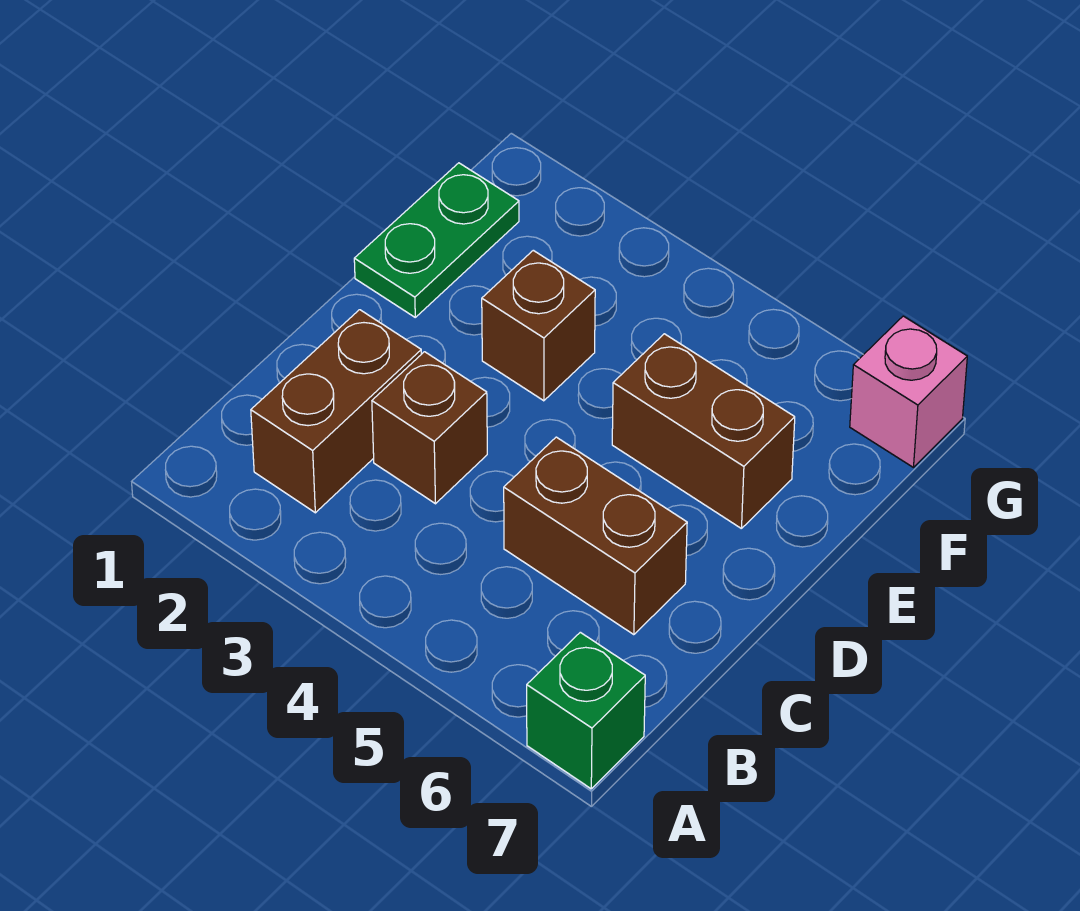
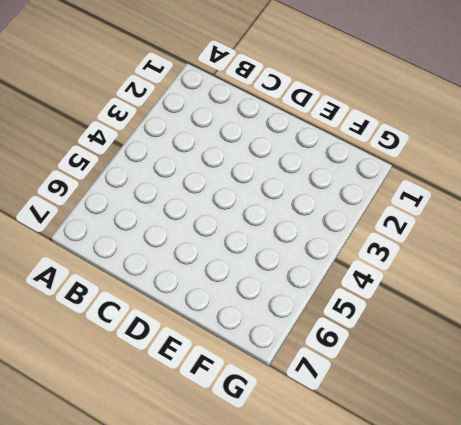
none -> green 1x1 brick [527,632,645,789]
none -> brown 1x2 brick [251,310,421,513]

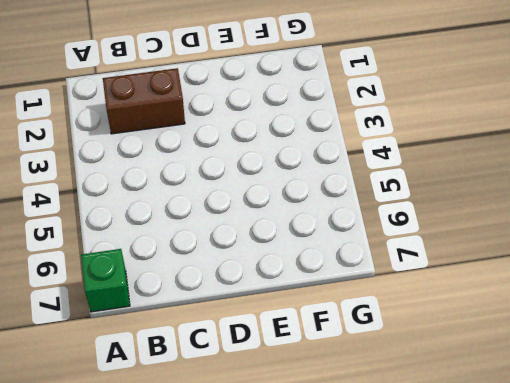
none -> brown 1x1 brick [372,352,487,504]
none -> brown 1x2 brick [504,437,687,635]

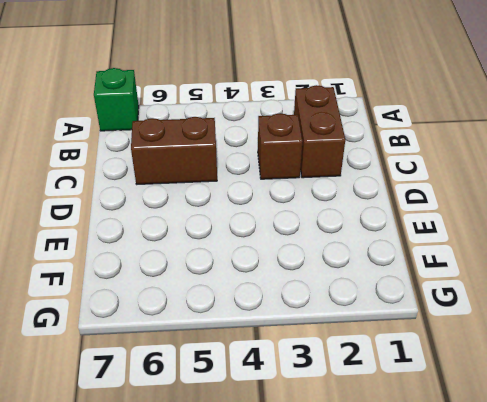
none -> green 1x2 plate [354,163,519,317]
none -> brown 1x1 brick [482,250,595,401]

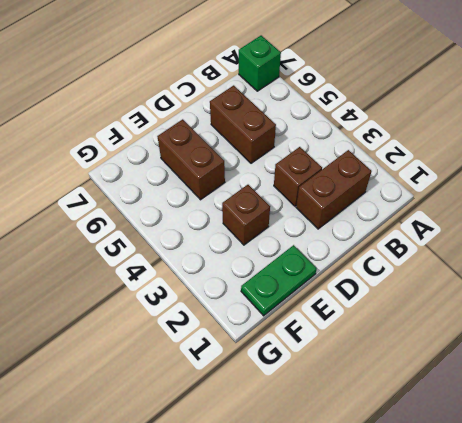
none -> pink 1x1 brick [850,316,967,467]

